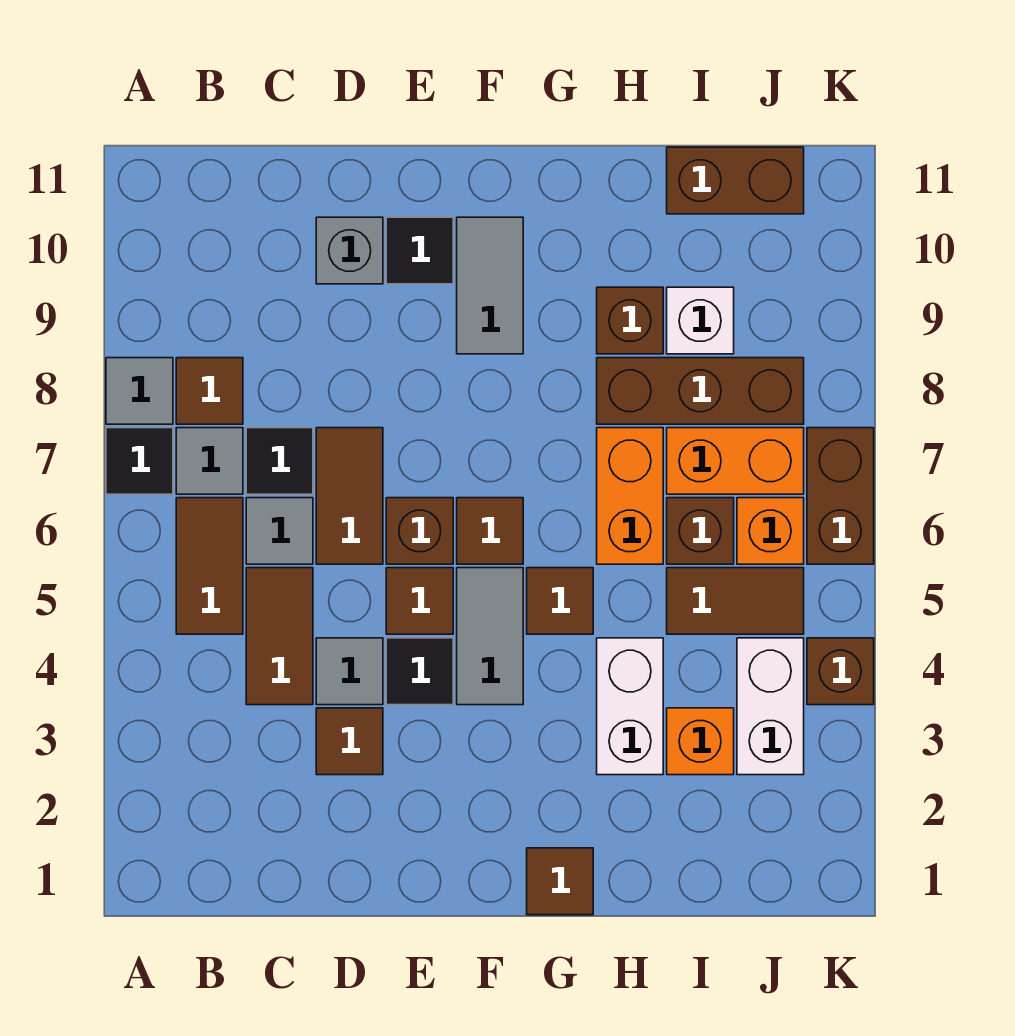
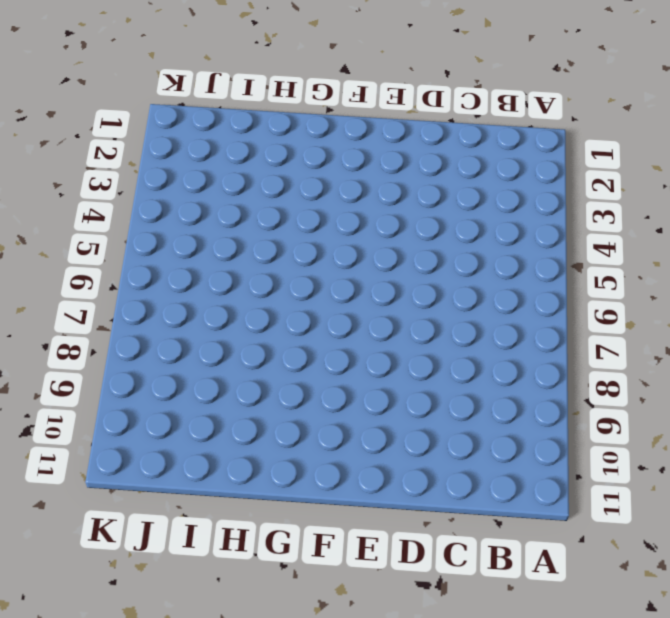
none -> black 1x1 tile [106,428,173,494]
none -> grey 1x1 tile [106,358,173,424]
none -> brown 1x2 tile [176,498,243,634]
none -> grey 1x1 tile [176,428,243,494]

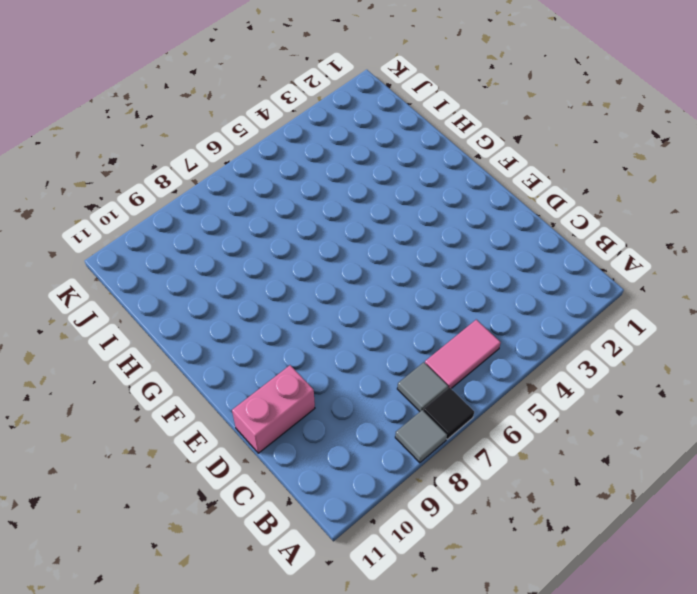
pink 1x2 tile [425,320,501,388] -> brown 1x2 tile [176,498,243,634]
pink 1x2 brick [232,365,315,453] -> grey 1x1 brick [316,217,383,284]
none -> brown 1x1 tile [176,358,243,424]
none -> brown 1x2 tile [246,568,313,705]
none -> grey 1x1 tile [246,498,313,564]
none -> black 1x1 tile [246,428,313,494]

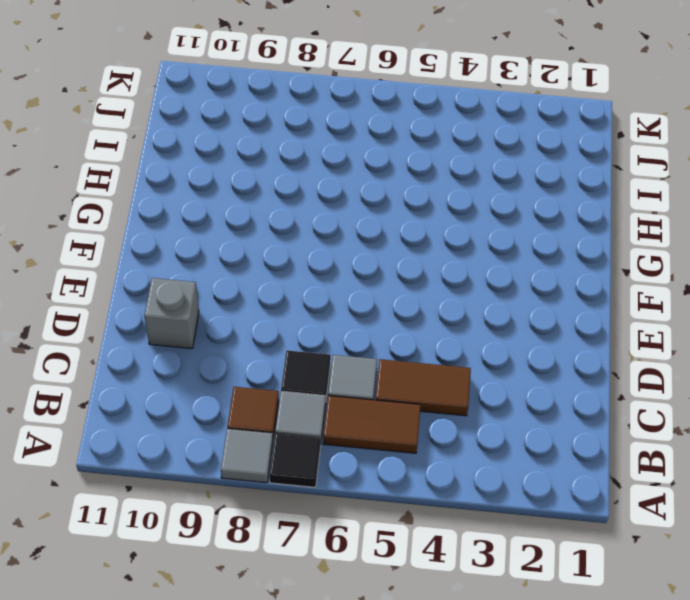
none -> brown 1x1 tile [316,708,383,775]
none -> grey 1x1 tile [316,638,383,705]
none -> brown 1x2 tile [316,428,383,564]
none -> black 1x1 tile [386,638,453,705]

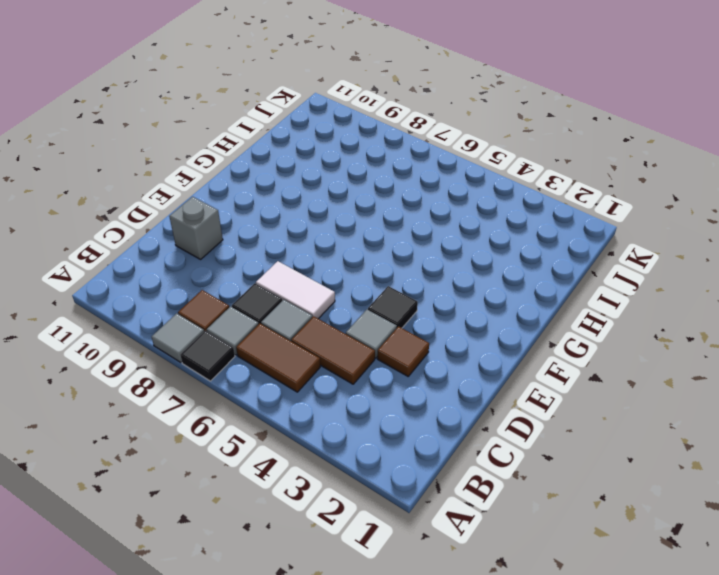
white 1x2 tile [256,261,335,319] -> brown 1x2 tile [316,428,383,564]
none -> brown 1x1 tile [386,568,453,634]
none -> brown 1x1 brick [386,498,453,564]
none -> black 1x1 tile [386,217,453,284]
none -> grey 1x2 tile [457,568,523,705]

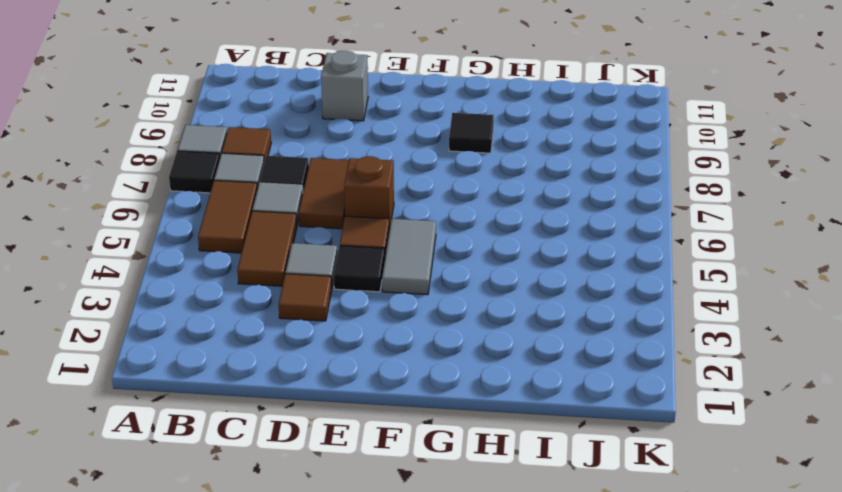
black 1x1 tile [449,113,494,153] -> black 1x1 tile moved to [386,217,453,284]
none -> brown 1x1 tile [457,498,523,564]
none -> grey 1x2 tile [457,217,523,354]
none -> brown 1x1 tile [527,848,593,915]
none -> brown 1x1 tile [527,568,593,634]

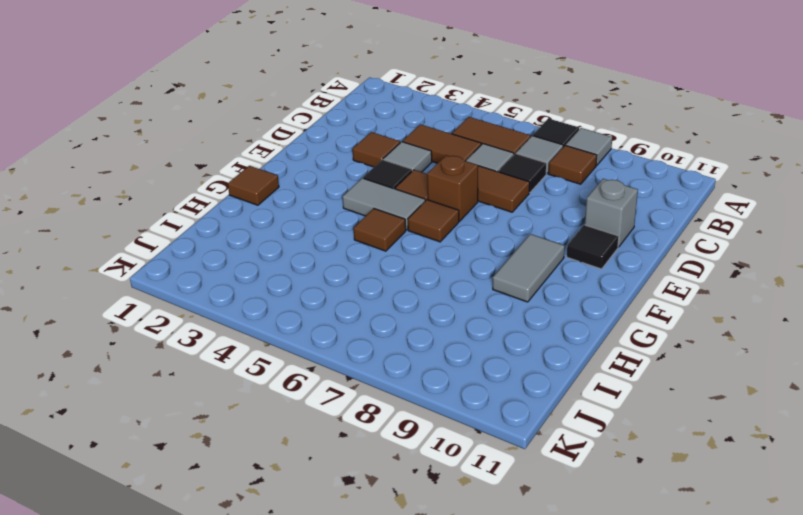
grey 1x2 tile [493,234,565,302] -> grey 1x2 tile turned to [457,217,523,354]
none -> white 1x2 brick [597,638,663,775]
none -> orange 1x2 brick [597,428,663,564]
none -> brown 1x3 brick [597,358,804,424]
none -> brown 1x1 brick [597,287,663,354]

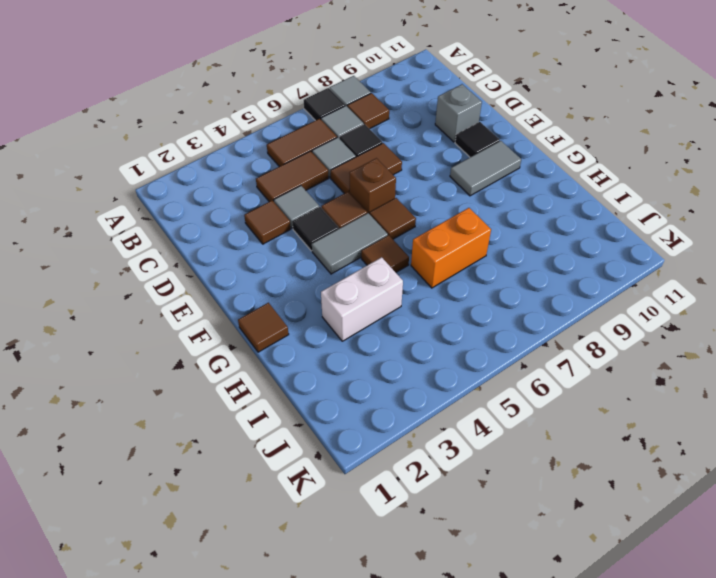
none -> brown 1x3 brick [597,358,804,424]
none -> brown 1x1 brick [597,287,663,354]
none -> orange 1x1 brick [667,708,734,775]
none -> brown 1x2 tile [667,568,804,634]

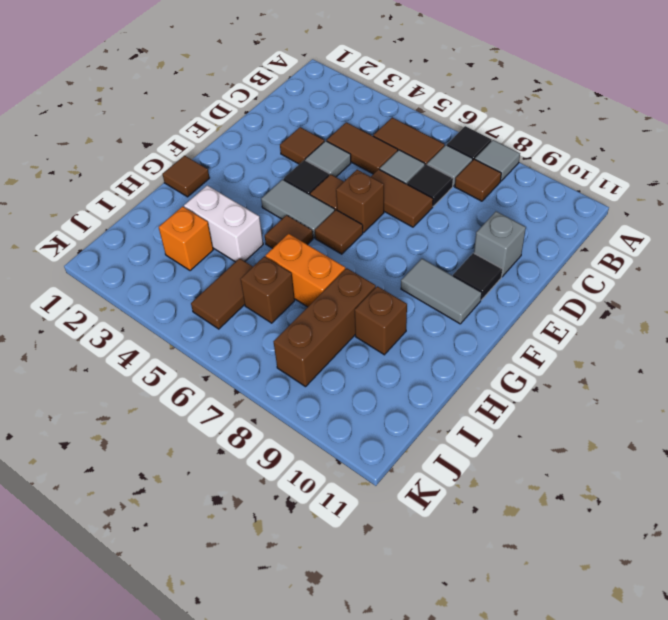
none -> orange 1x2 brick [667,428,804,494]
none -> white 1x1 brick [667,287,734,354]
none -> brown 1x2 brick [667,147,804,214]
none -> white 1x2 brick [737,638,804,775]

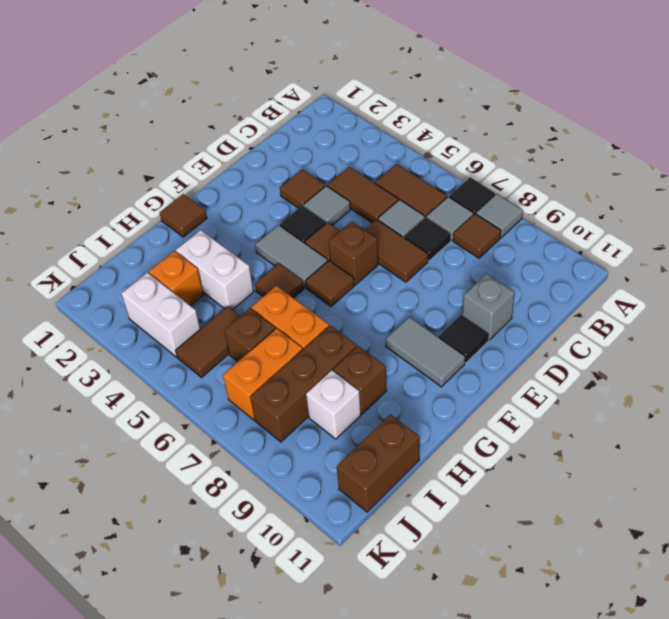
none -> orange 1x1 brick [737,498,804,564]
none -> brown 1x1 brick [807,638,874,705]
none -> brown 1x2 brick [807,428,874,564]

